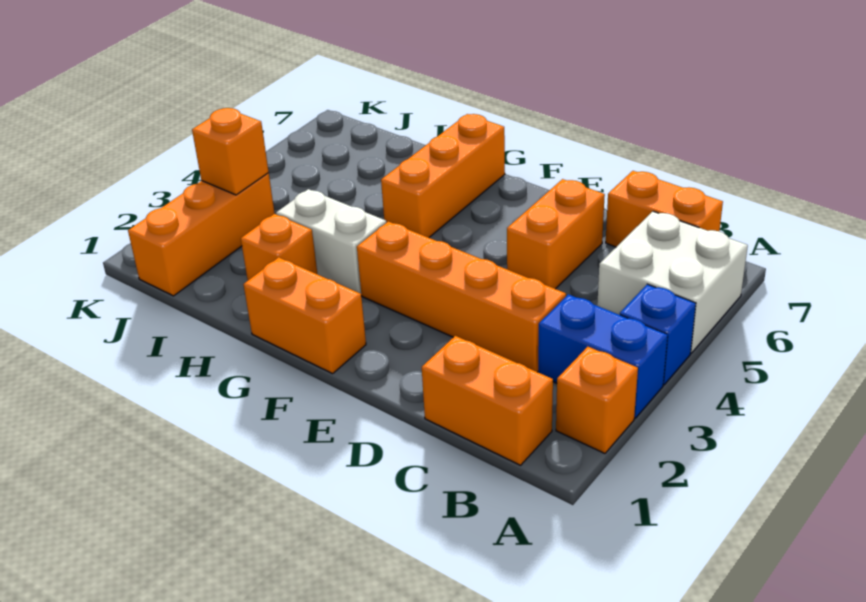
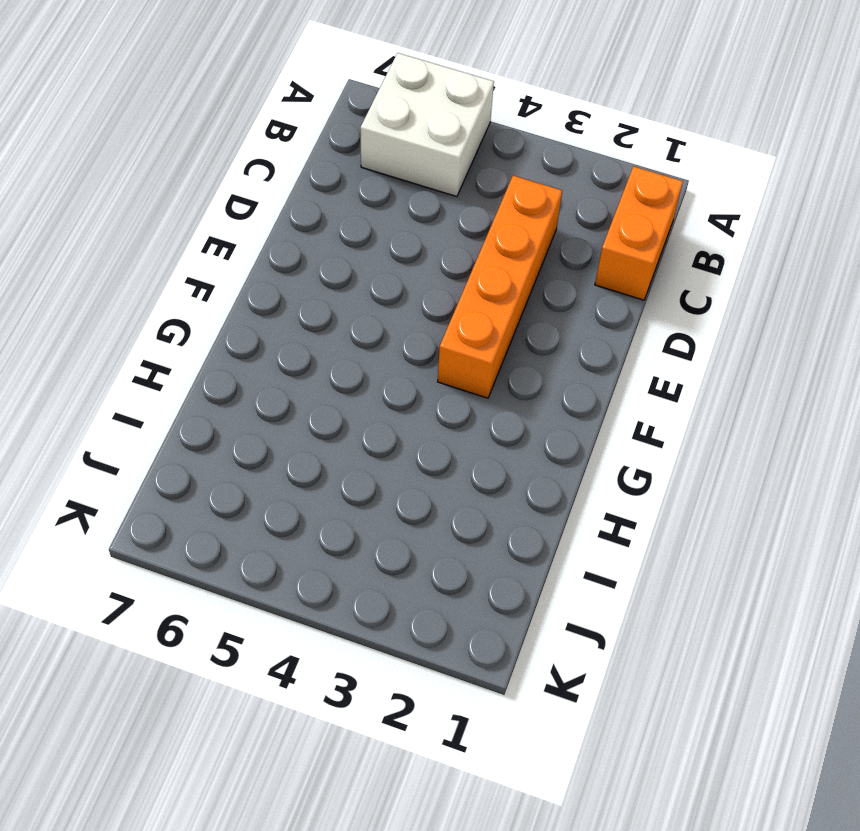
none -> orange 1x1 brick [556,347,638,453]
none -> blue 1x2 brick [538,294,668,418]
none -> blue 1x1 brick [620,284,696,385]

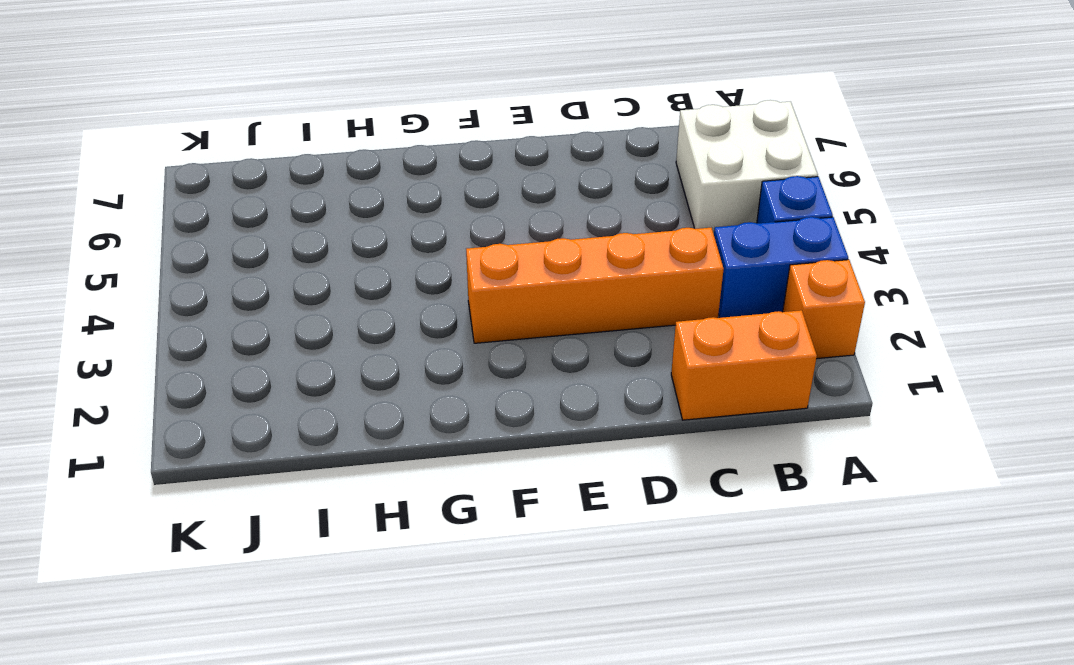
none -> orange 1x2 brick [606,171,723,247]
none -> orange 1x2 brick [507,179,605,289]
none -> orange 1x2 brick [243,257,366,374]

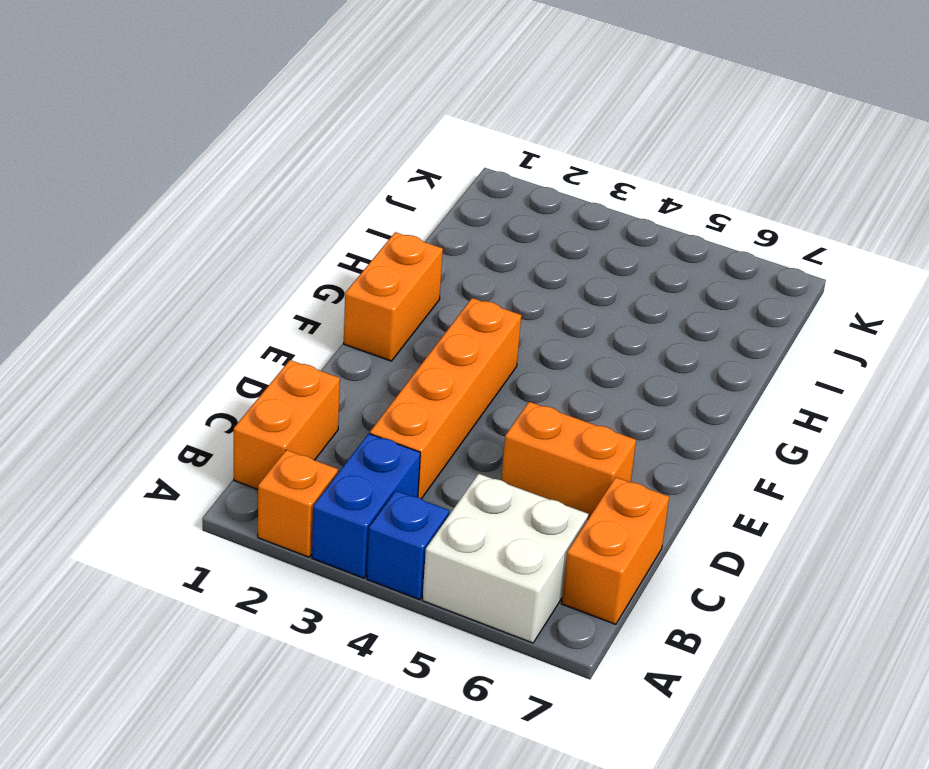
none -> white 1x2 brick [276,189,386,294]
none -> orange 1x3 brick [381,114,505,238]
none -> orange 1x1 brick [241,214,317,280]

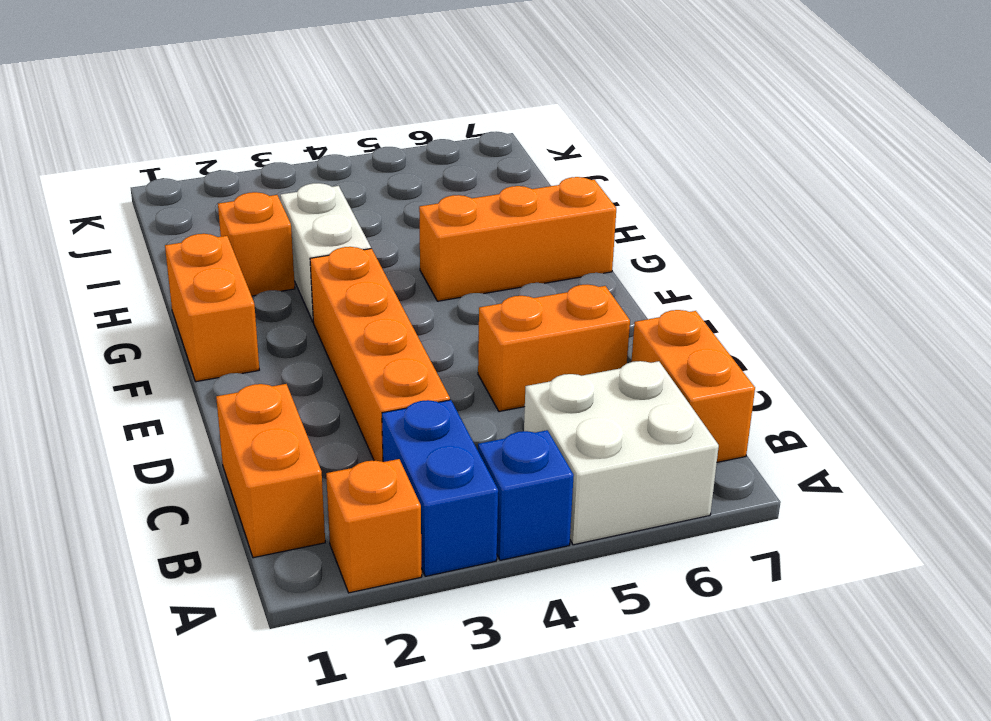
none -> orange 1x3 brick [128,173,275,296]
none -> orange 1x1 brick [192,108,269,195]

